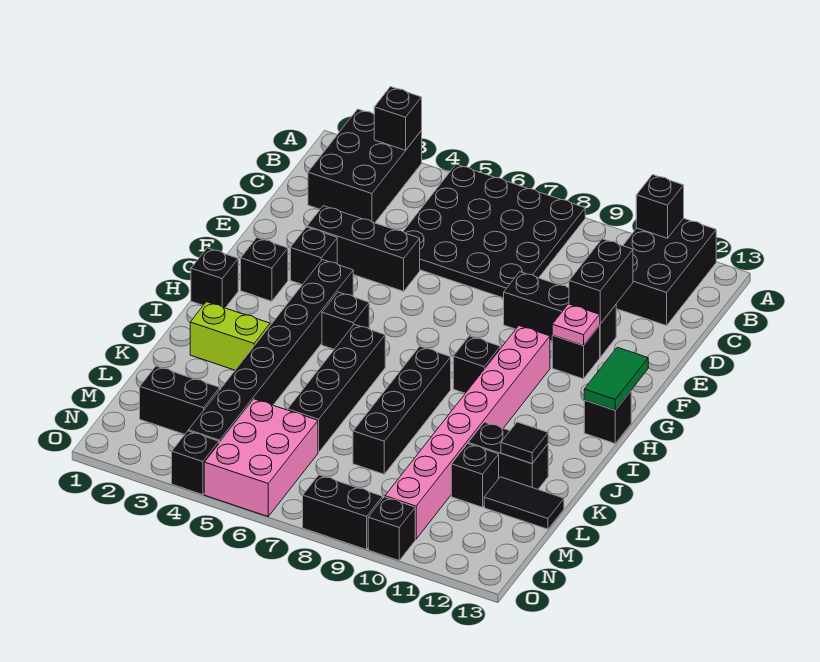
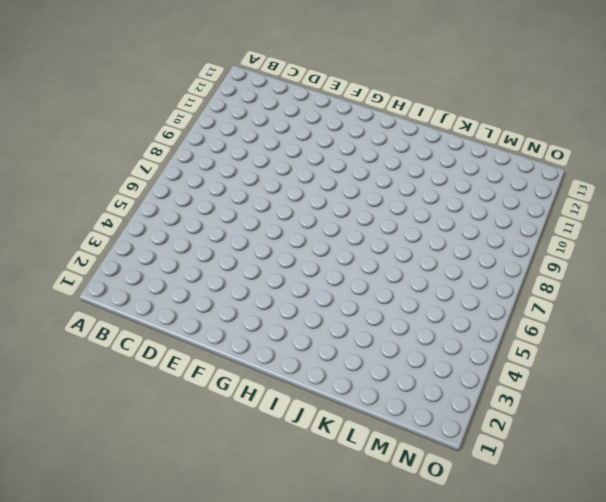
none -> black 2x3 brick [308,109,422,223]
none -> black 4x4 plate [403,164,585,298]
none -> black 2x3 brick [616,218,716,326]
none -> black 1x3 brick [307,206,420,291]

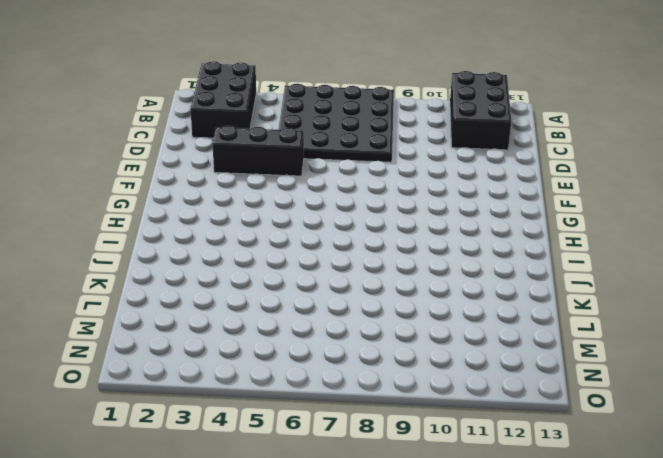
none -> black 1x3 brick [504,272,616,357]
none -> black 1x1 brick [290,227,337,285]
none -> black 1x1 brick [552,326,600,379]
none -> black 1x1 brick [241,238,288,301]

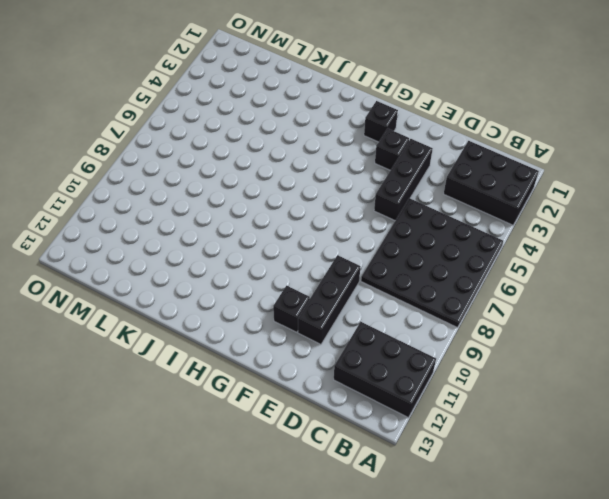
none -> black 1x8 brick [188,260,353,443]
none -> pink 1x8 brick [385,326,550,539]
none -> black 1x1 brick [191,248,238,308]
none -> black 1x1 brick [322,292,369,349]

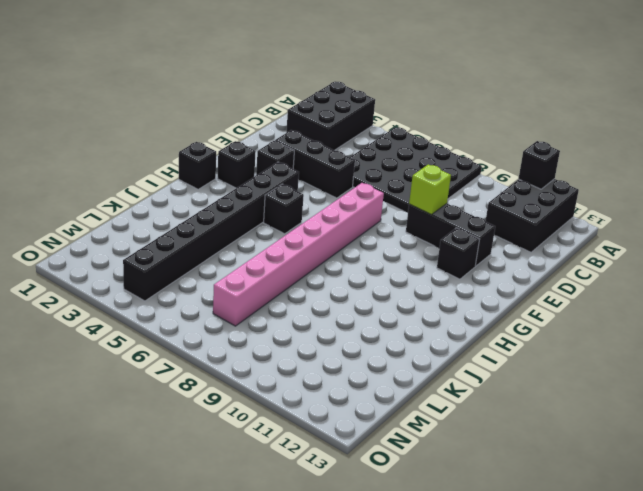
lime 1x1 brick [409,164,451,215] -> none
pink 1x8 brick [213,183,384,326] -> pink 1x8 brick moved to [385,326,550,539]
none -> black 1x1 brick [453,336,500,393]
none -> black 1x1 brick [584,391,631,444]
none -> black 1x4 brick [288,324,385,452]
none -> black 1x4 brick [353,347,451,474]

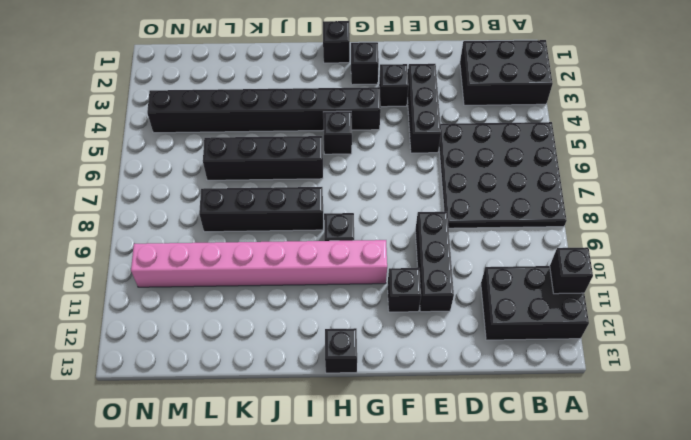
none -> lime 1x2 brick [190,302,270,370]
none -> black 1x2 brick [468,422,548,489]
none -> black 1x1 brick [451,444,499,507]
none -> black 1x2 tile [484,477,564,529]

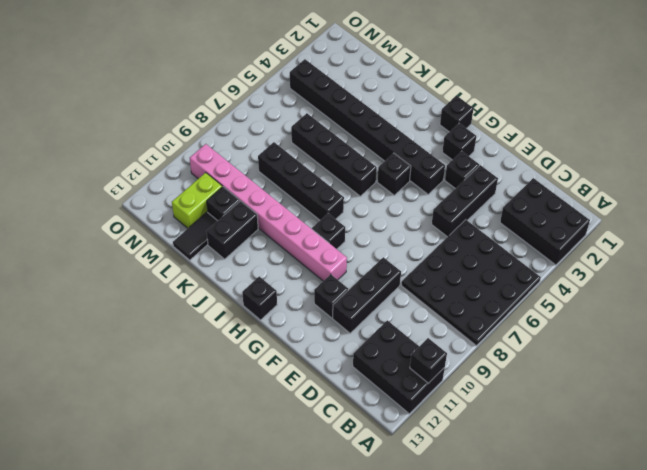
lime 1x2 brick [172,173,222,228] -> lime 1x2 brick moved to [190,302,270,370]
none -> black 1x2 brick [140,366,220,434]
none -> pink 2x3 brick [204,399,318,516]
none -> black 1x1 brick [172,431,219,495]
none -> black 1x2 brick [303,475,383,550]

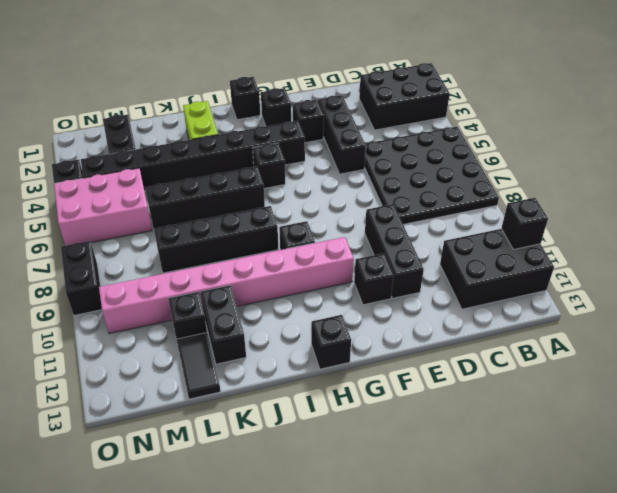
none -> black 1x1 brick [368,497,415,560]
none -> black 1x1 brick [374,87,422,150]
none -> black 1x2 brick [569,239,633,324]
none -> pink 1x1 plate [552,304,600,346]

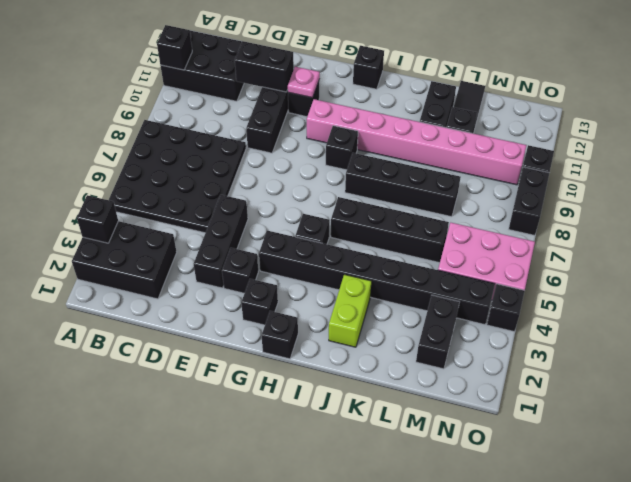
none -> green 1x2 tile [584,347,648,410]
none -> black 1x1 tile [501,422,548,464]

